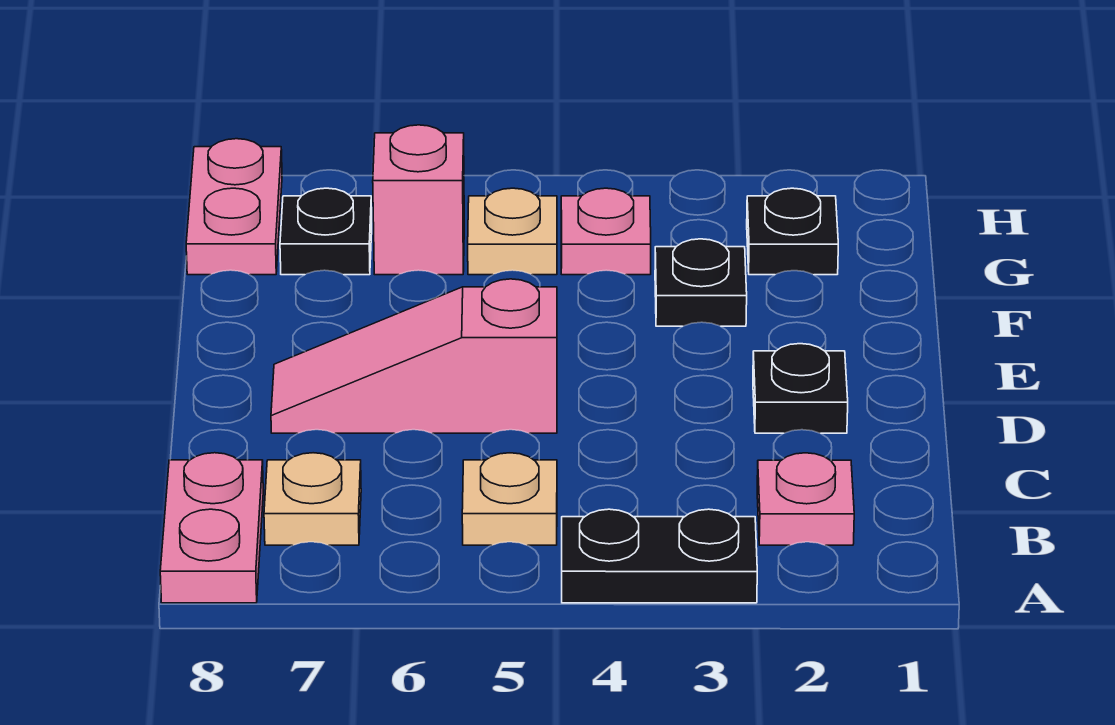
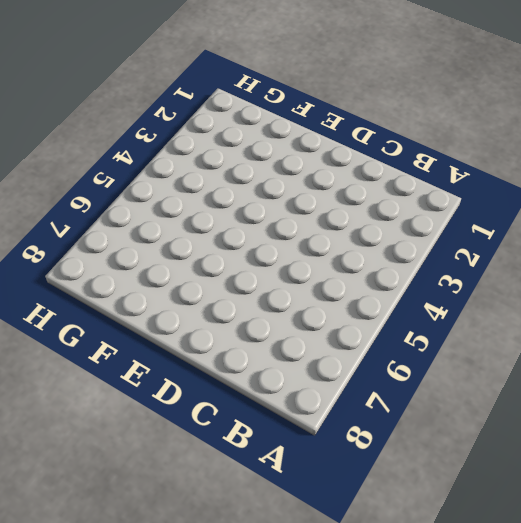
none -> black 1x2 plate [562,509,757,603]
none -> pink 1x2 plate [160,453,263,603]
none -> pink 1x1 plate [757,453,854,545]

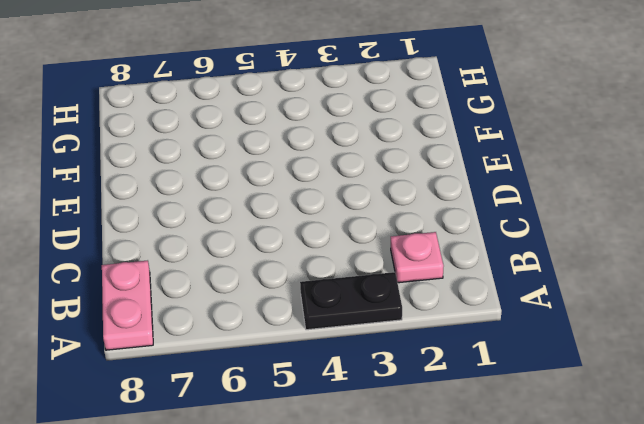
none -> tan 1x1 plate [462,453,557,545]
none -> tan 1x1 plate [264,453,361,545]
none -> black 1x1 plate [753,344,848,433]

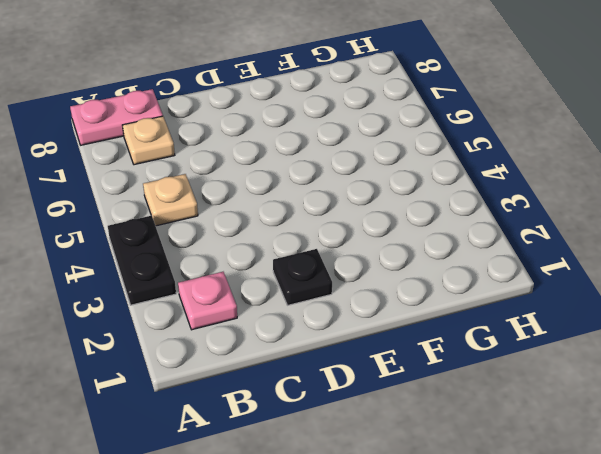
none -> pink 1x3 slope [271,279,557,433]
none -> black 1x1 plate [655,239,747,326]
none -> black 1x1 plate [747,188,838,275]

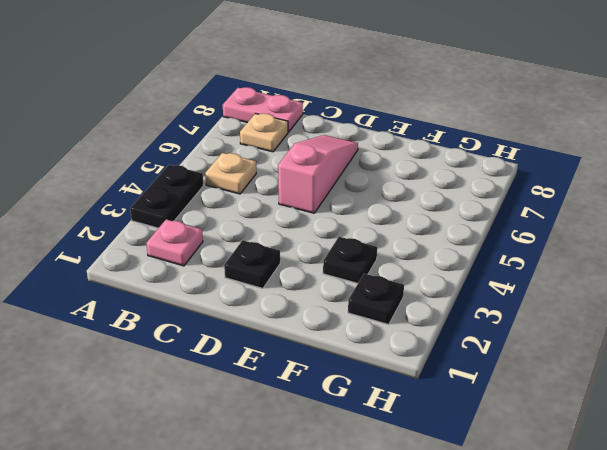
none -> pink 1x1 plate [561,188,651,275]
none -> tan 1x1 plate [468,188,557,275]
none -> pink 1x1 brick [373,125,464,275]

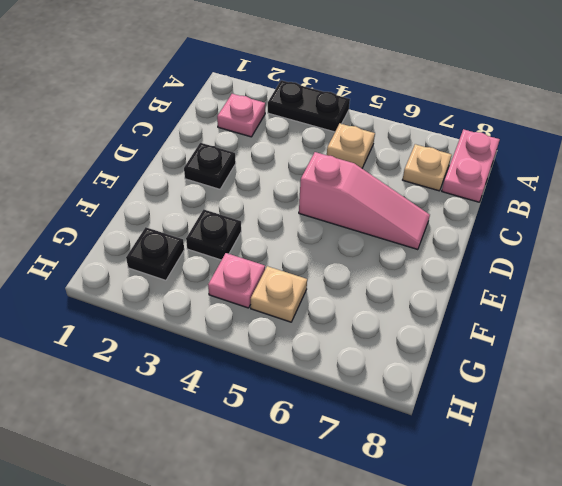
none -> pink 1x1 brick [373,125,464,275]
none -> black 1x1 plate [280,188,372,275]
none -> pink 1x2 plate [186,139,282,275]

